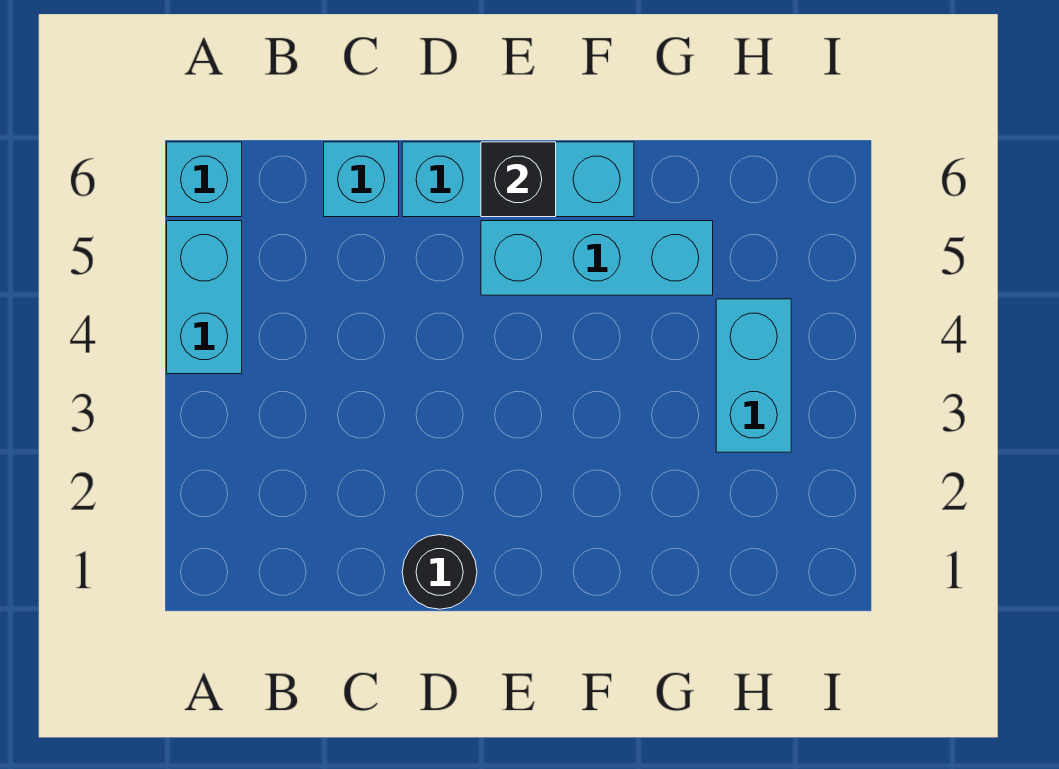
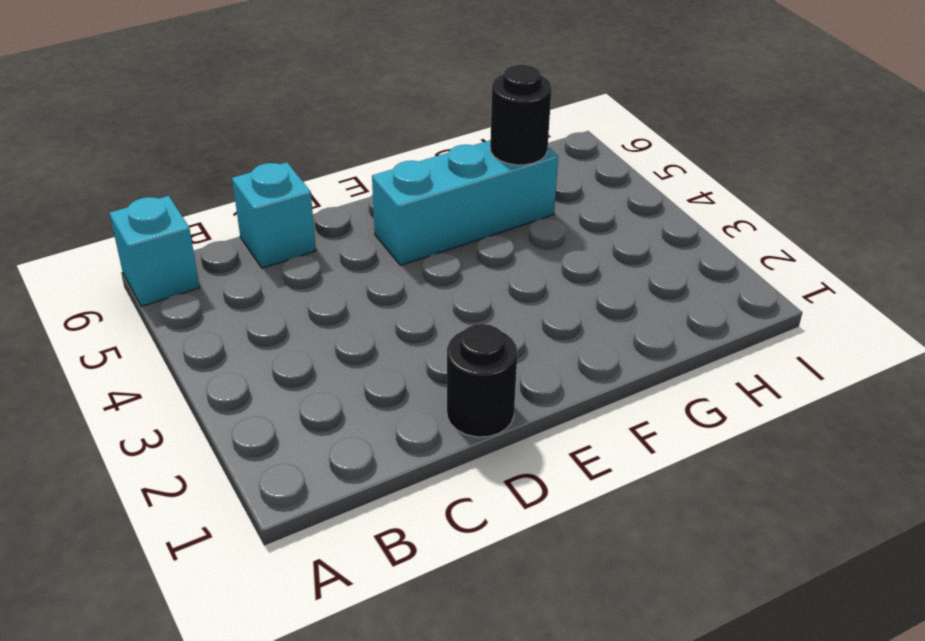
black 1x1 round brick [490,65,552,165] -> none
none -> cyan 1x2 brick [167,221,242,374]
none -> cyan 1x3 brick [402,142,634,217]

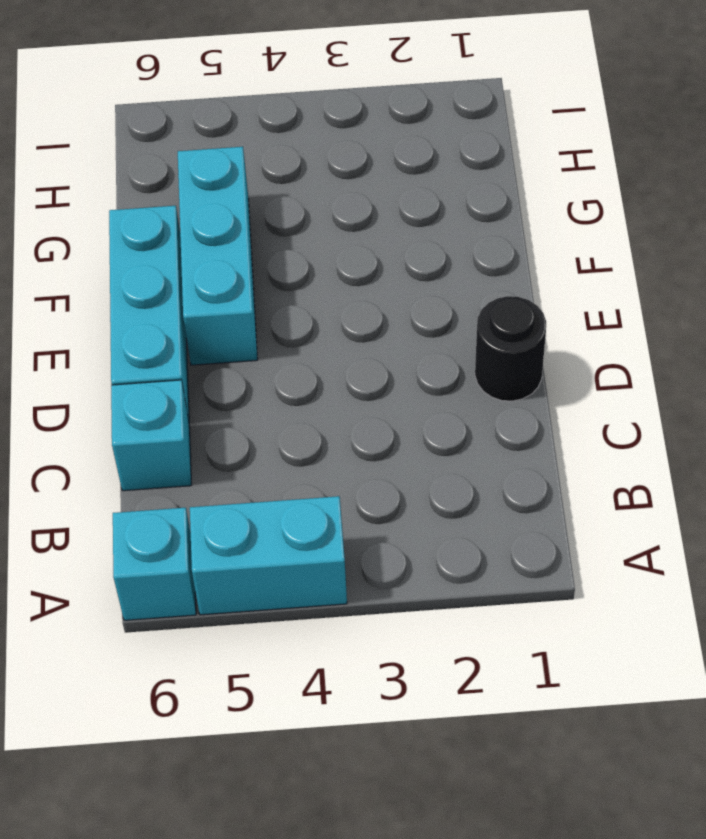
none -> cyan 1x2 brick [716,299,791,452]
none -> black 1x1 brick [481,142,556,217]

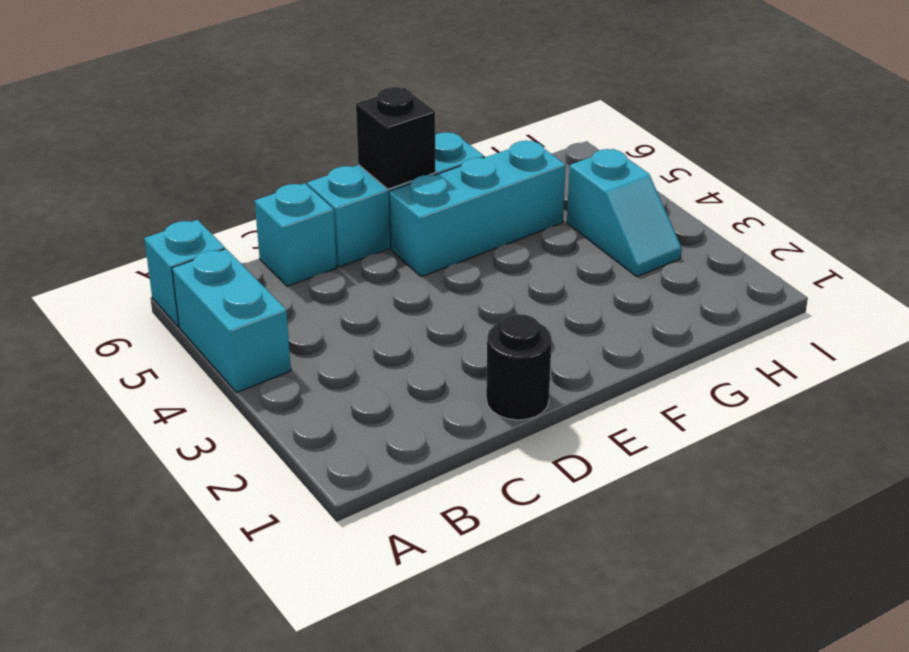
cyan 1x2 slope [567,149,682,277] -> cyan 1x2 brick [716,299,791,452]

